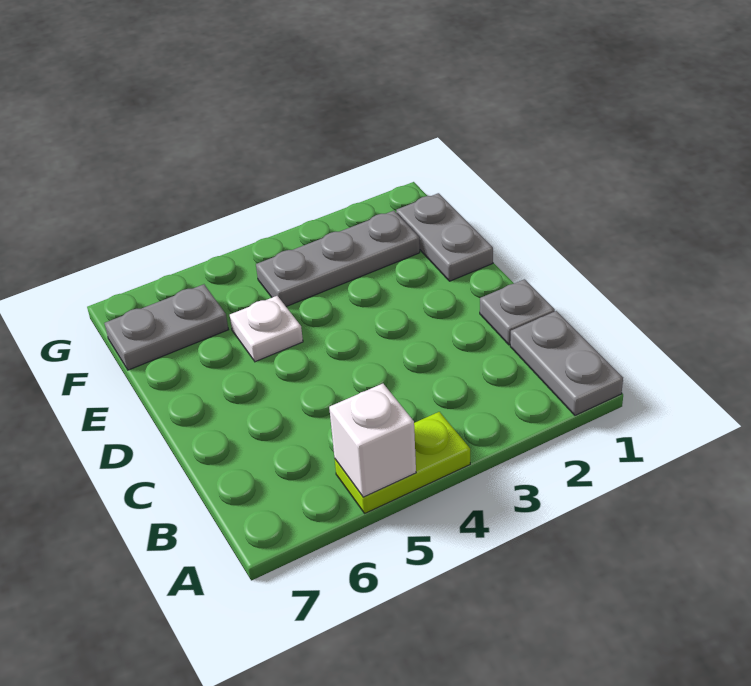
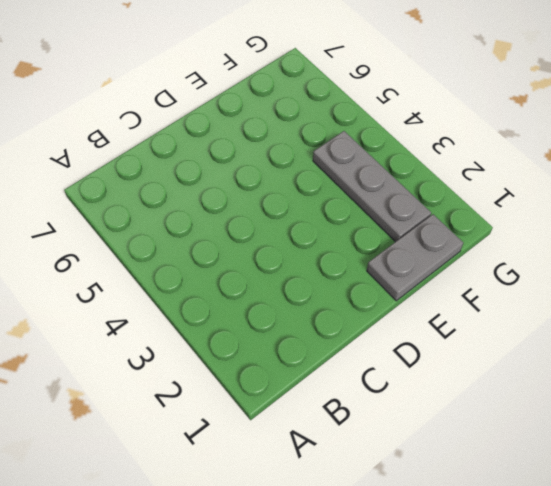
none -> grey 1x2 plate [510,311,623,415]
none -> lime 1x2 plate [335,412,470,513]

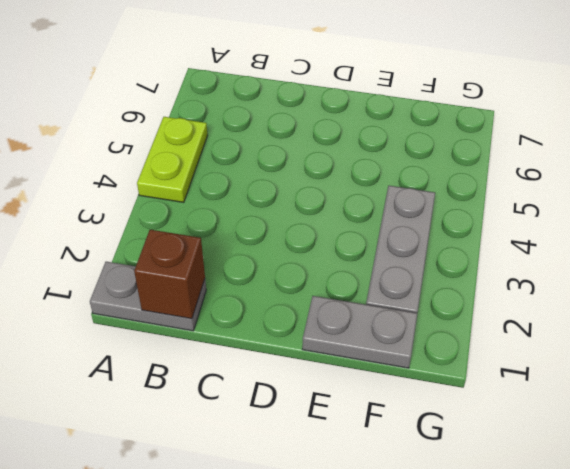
brown 1x1 brick [134,230,205,319] -> none
none -> grey 1x1 plate [480,279,555,345]
none -> white 1x1 plate [230,296,303,362]

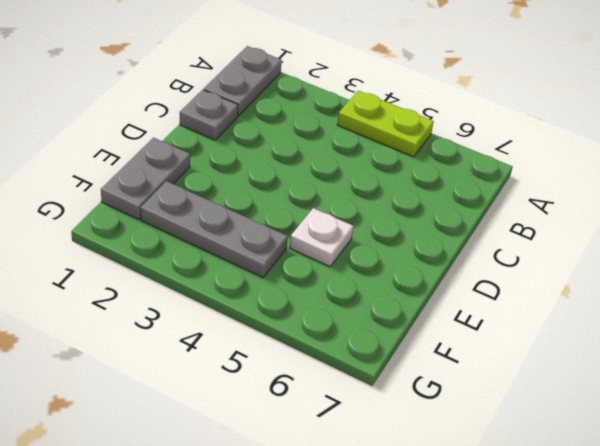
none -> grey 1x2 plate [105,284,228,370]
none -> white 1x1 brick [329,384,416,497]

